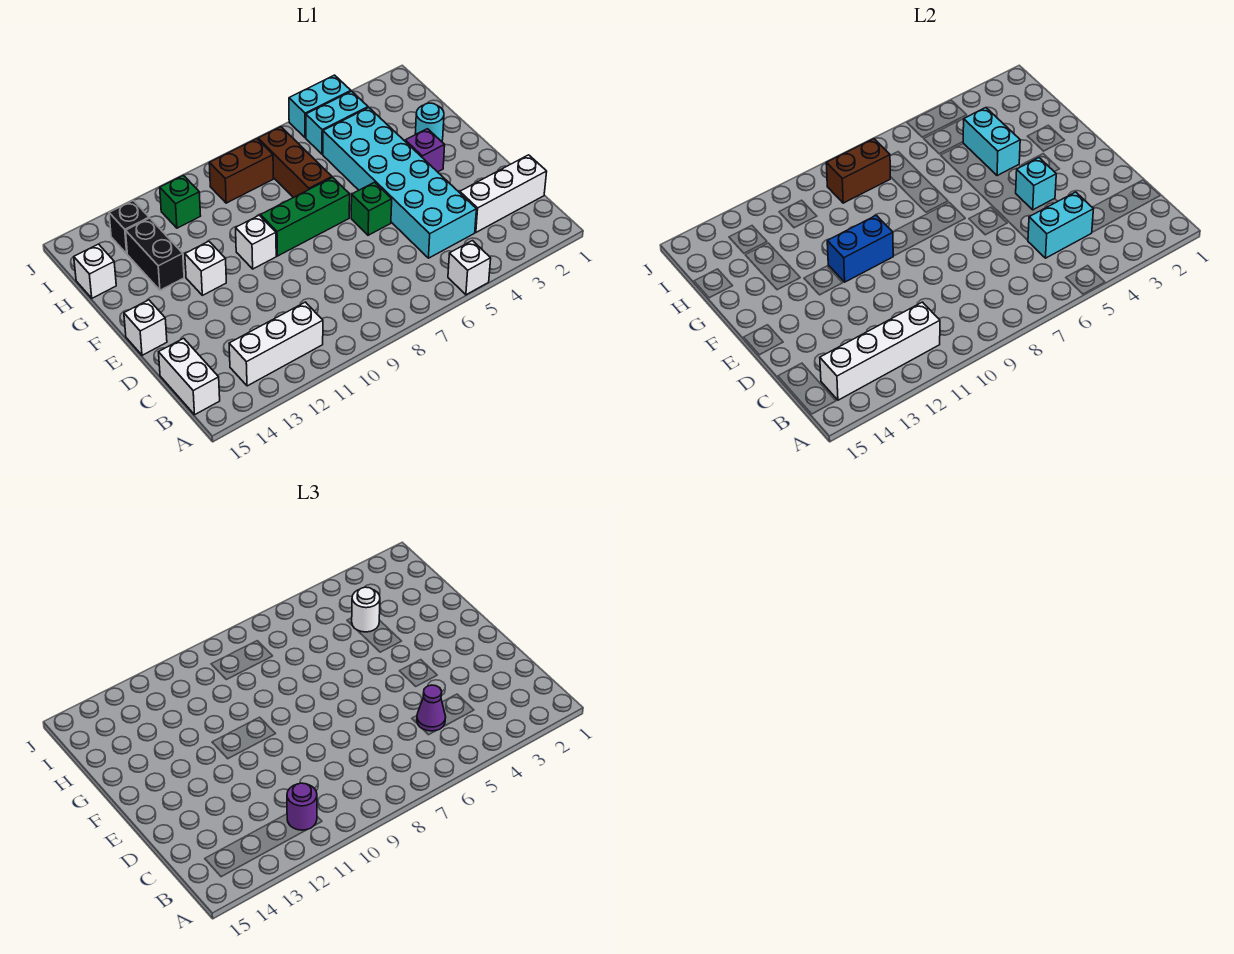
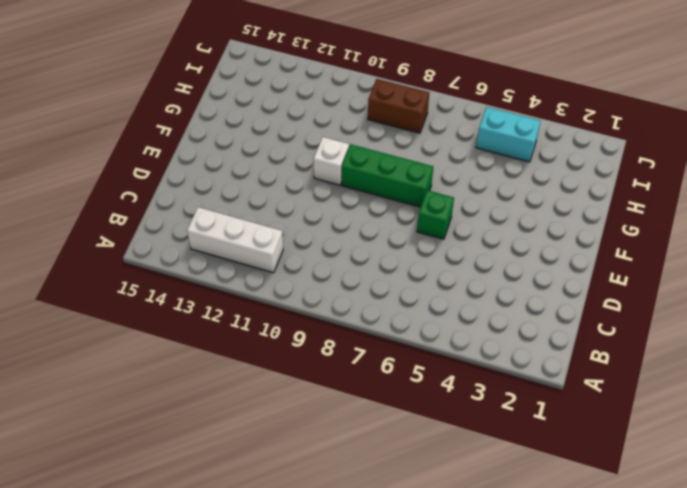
none -> white 1x1 brick [448,241,491,295]
none -> white 1x2 brick [159,338,220,415]
none -> white 1x3 brick [460,155,547,232]

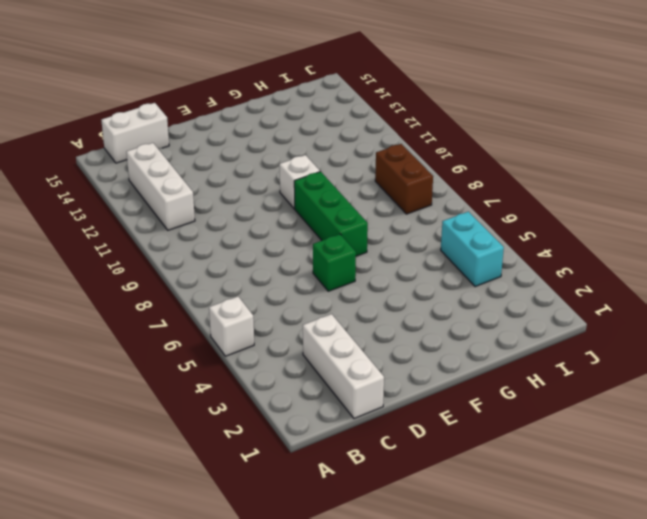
none -> cyan 2x6 brick [323,108,476,258]
none -> white 1x1 brick [124,300,167,355]
none -> purple 1x1 brick [405,129,445,172]

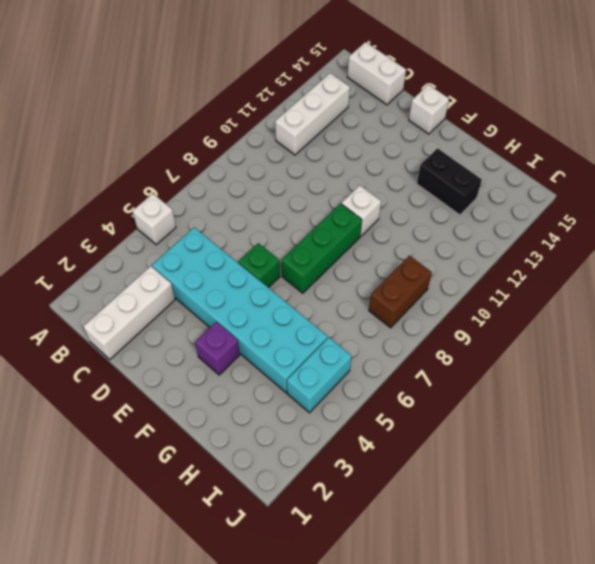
none -> white 1x1 brick [185,241,226,295]
none -> cyan 1x1 round brick [415,103,444,142]
none -> brown 1x3 brick [258,127,332,198]

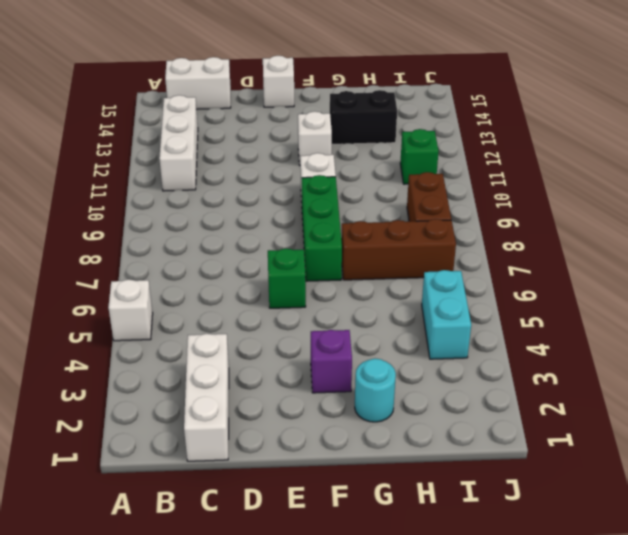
none -> cyan 2x6 brick [323,108,476,258]
none -> white 1x1 brick [74,244,116,298]
none -> black 1x1 brick [109,201,149,254]

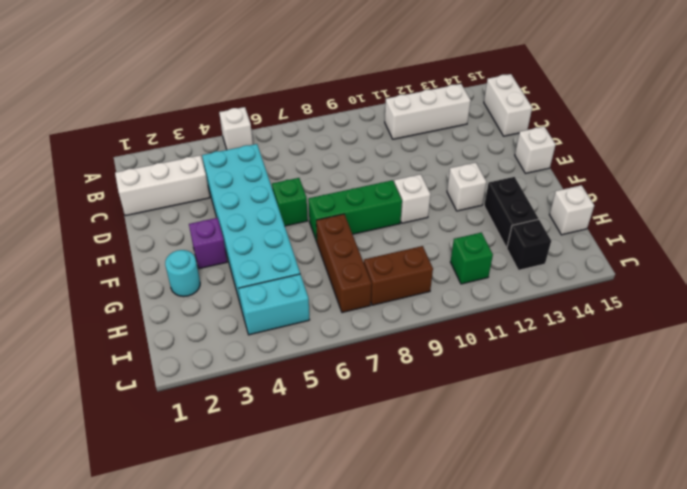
none -> cyan 1x2 brick [289,75,351,138]
none -> white 1x4 brick [820,302,940,400]
none -> cyan 1x2 brick [1028,192,1093,258]

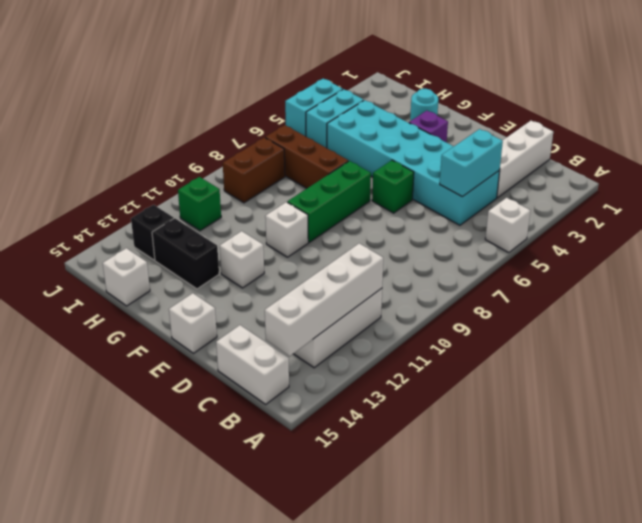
none -> cyan 1x1 brick [1016,158,1056,210]
none -> blue 1x2 brick [827,215,893,282]
none -> cyan 1x2 brick [963,108,1020,176]

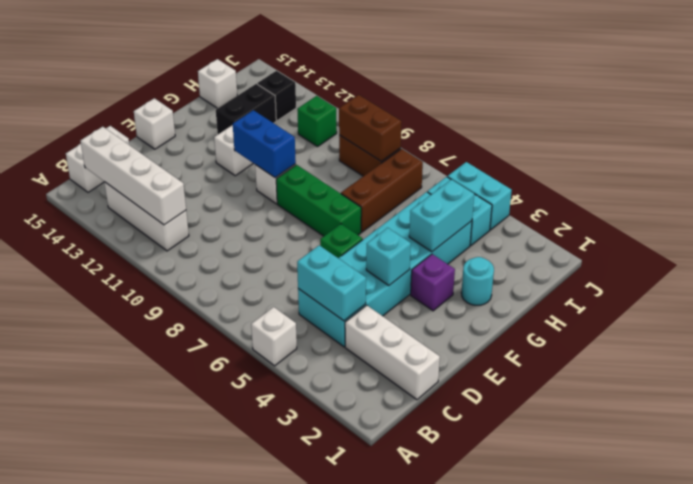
none -> purple 1x1 round brick [287,783,317,830]
none -> purple 1x1 cone [417,685,446,731]
none -> white 1x1 round brick [352,587,380,632]

